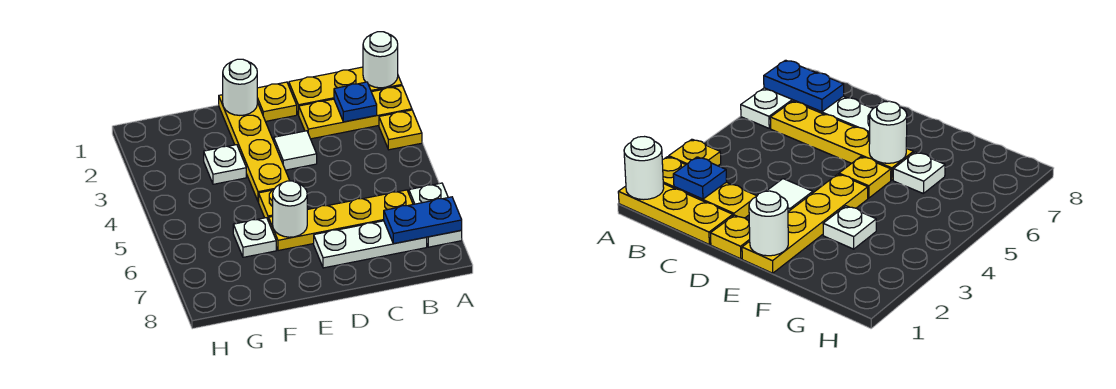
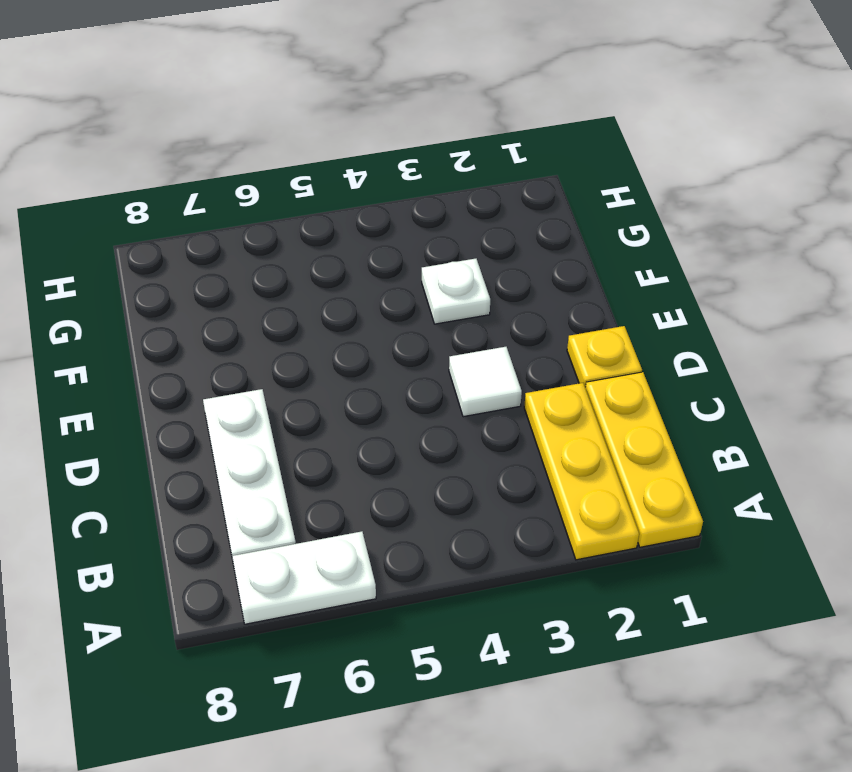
none -> yellow 1x1 plate [379,110,422,150]
none -> yellow 1x4 plate [269,190,413,251]
none -> yellow 1x4 plate [219,95,290,202]

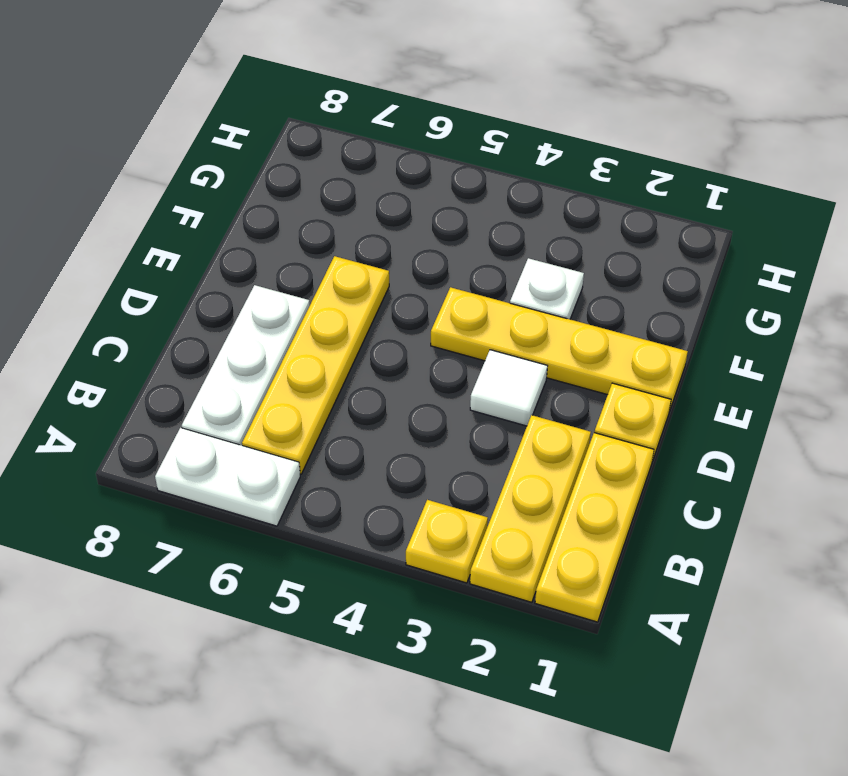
none -> yellow 1x1 plate [259,190,273,221]
none -> white 1x1 plate [233,218,276,257]
none -> white 1x1 round brick [363,32,398,88]

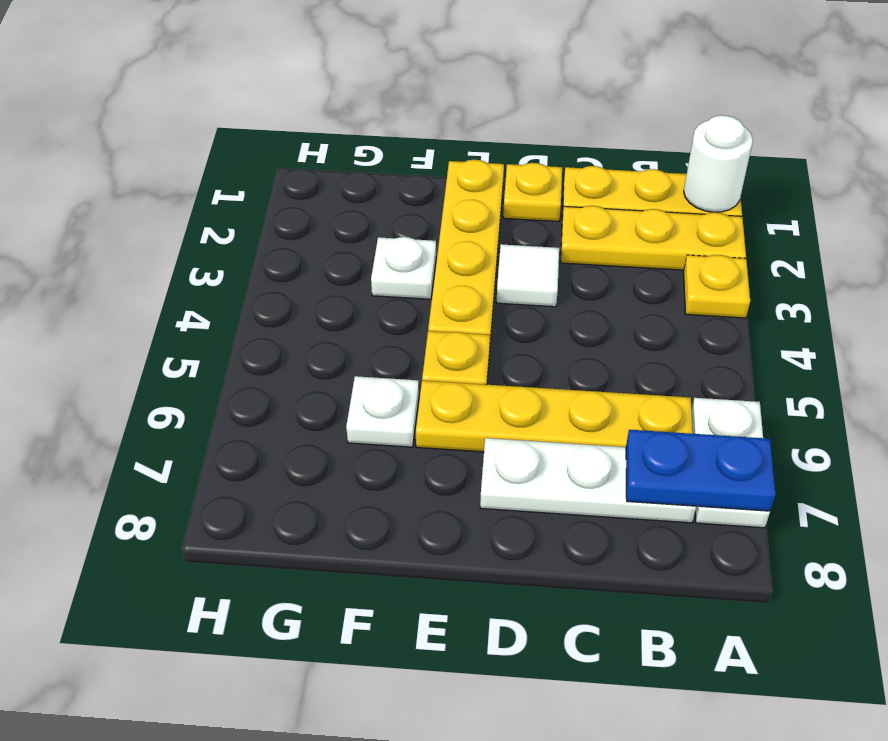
none -> blue 1x1 plate [334,82,377,122]
none -> white 1x1 round brick [223,59,257,115]
none -> white 1x1 round brick [273,181,307,237]

